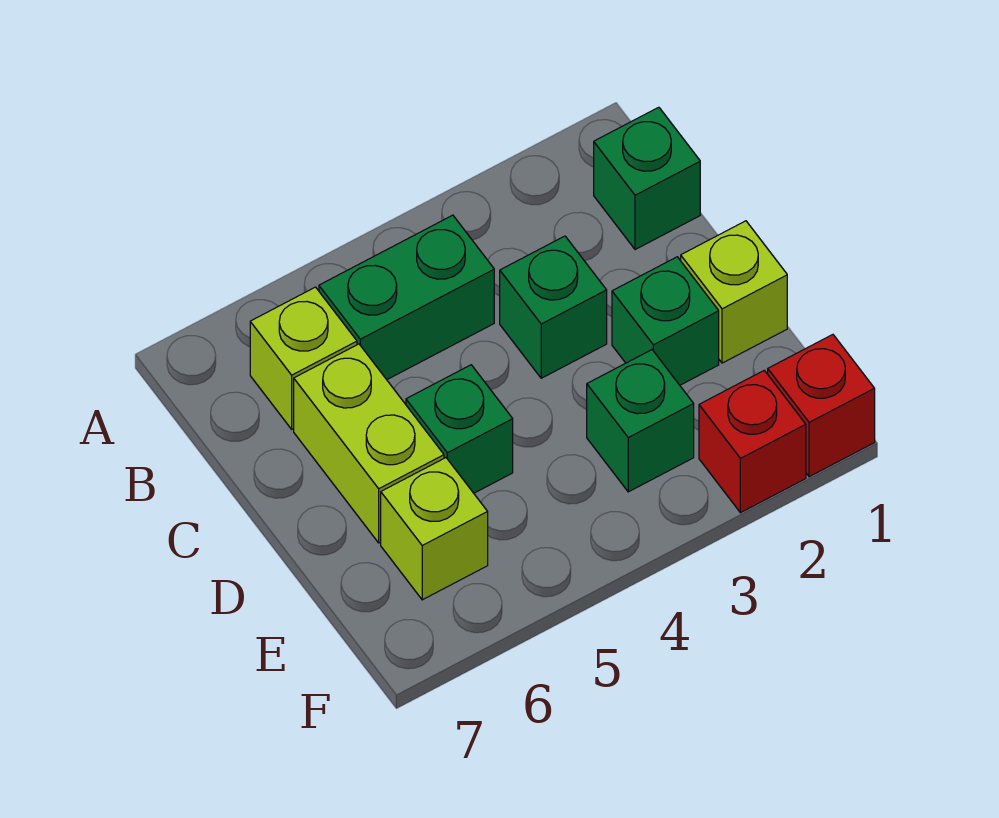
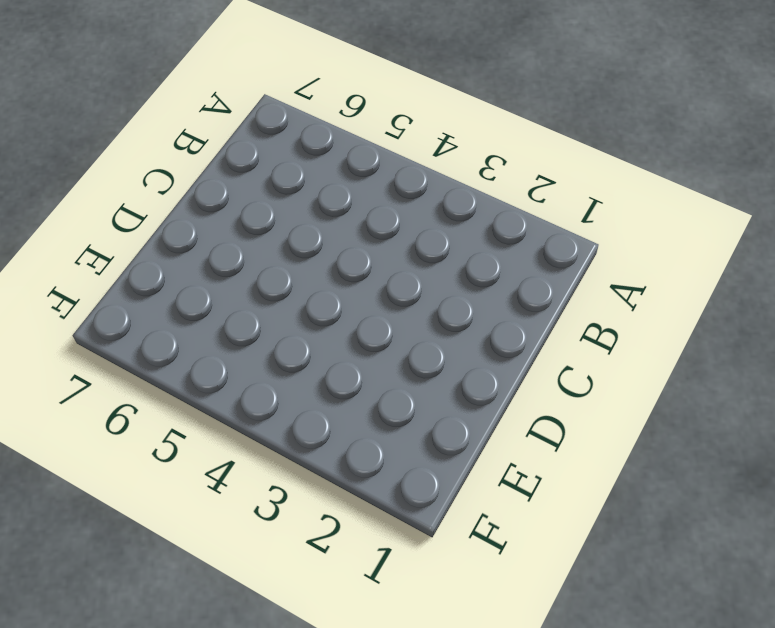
none -> green 1x1 brick [594,107,700,250]
none -> green 1x2 brick [319,215,494,380]
none -> lime 1x1 brick [250,287,357,429]

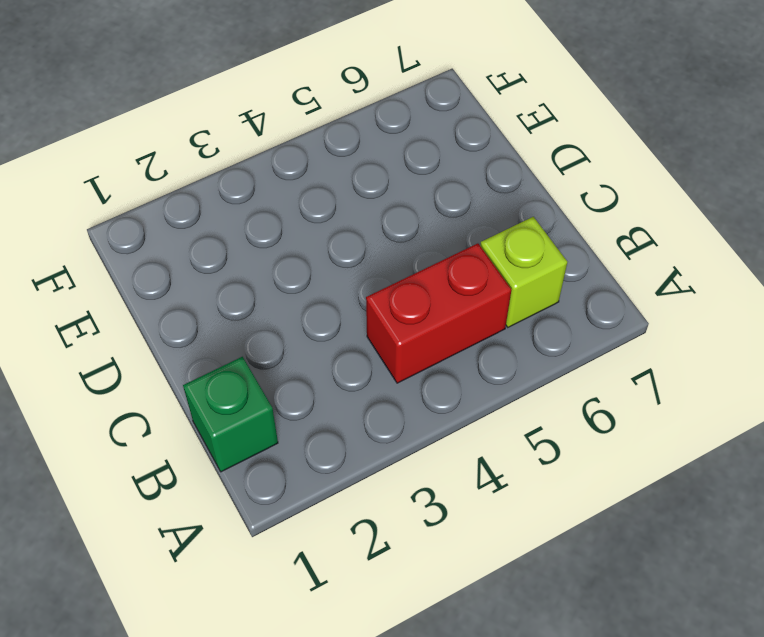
red 1x2 brick [366,243,511,383] -> green 1x2 brick [319,215,494,380]
none -> green 1x1 brick [500,236,607,378]
none -> lime 1x2 brick [294,344,444,543]
none -> lime 1x1 brick [681,221,787,363]

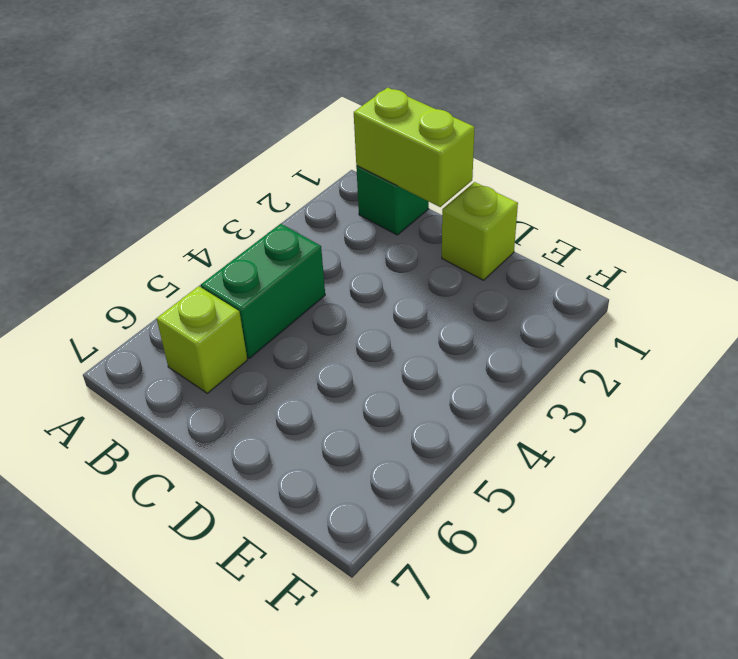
lime 1x2 brick [354,87,475,207] -> lime 1x2 brick moved to [294,344,444,543]
none -> green 1x1 brick [500,236,607,378]
none -> green 1x1 brick [612,257,719,385]
none -> green 1x1 brick [406,365,513,493]

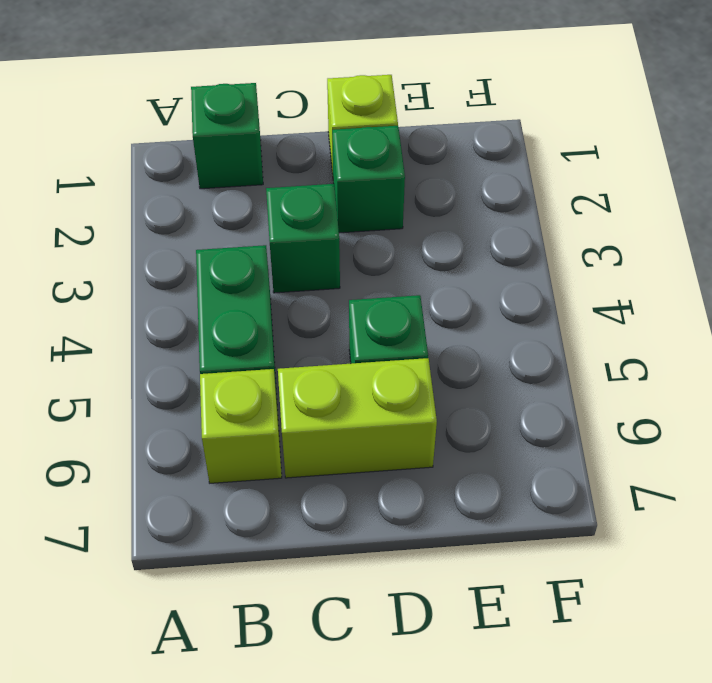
none -> green 1x1 brick [587,350,694,492]
none -> lime 1x1 brick [381,458,488,600]
none -> red 1x1 brick [768,335,875,477]

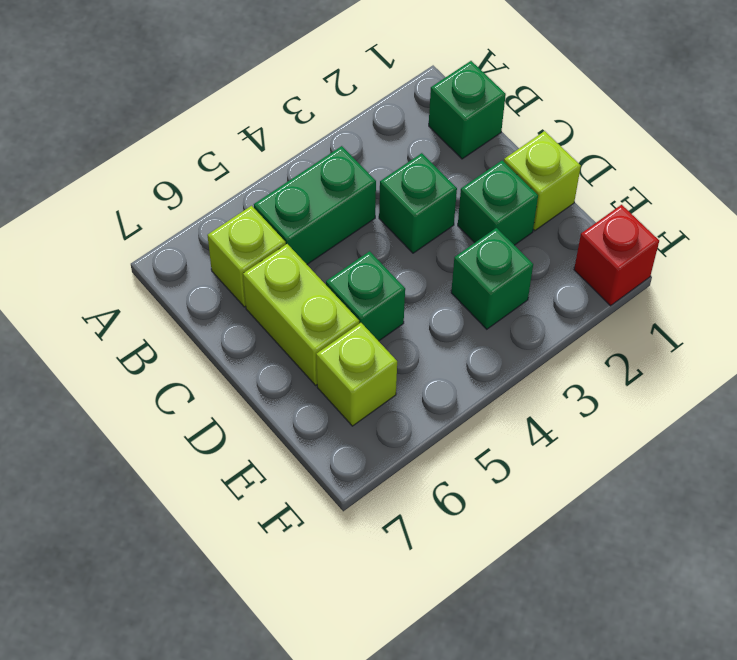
none -> red 1x1 brick [699,370,806,513]

